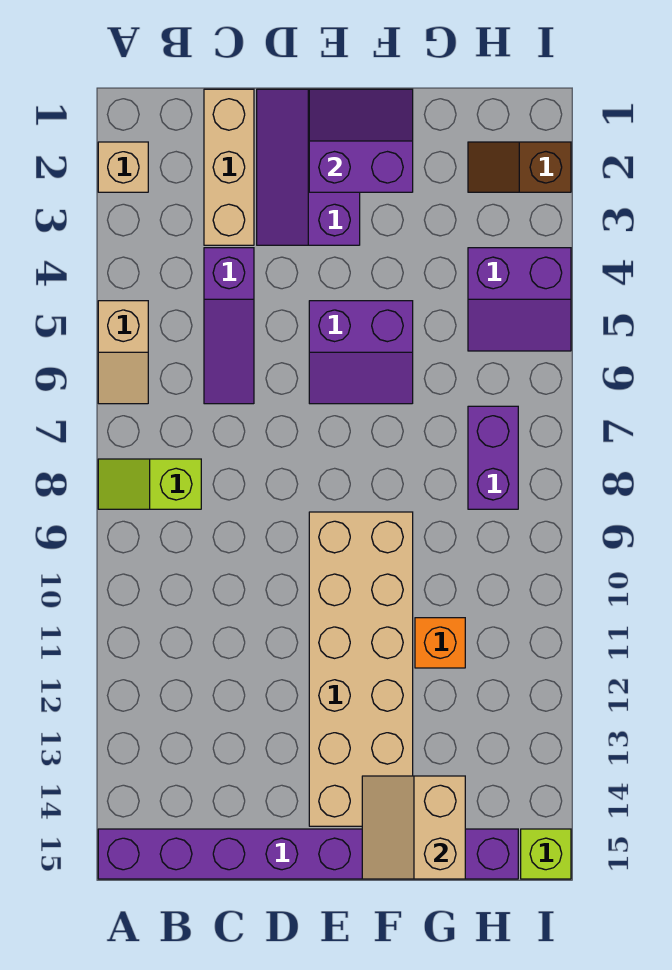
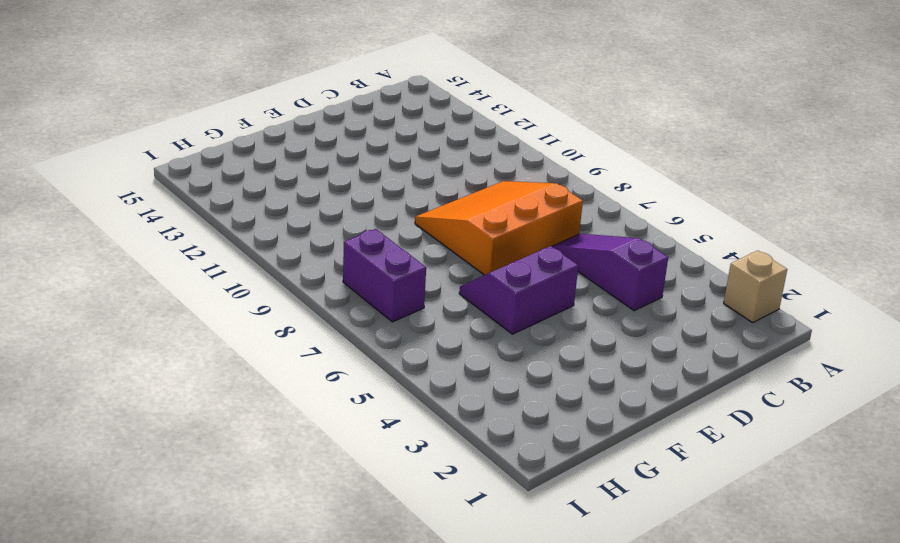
orange 3x3 slope [415,181,583,275] -> tan 2x6 brick [309,512,413,826]
none -> tan 1x2 slope [98,301,148,404]
none -> lime 1x2 slope [98,459,201,509]
none -> purple 1x8 brick [98,829,518,879]

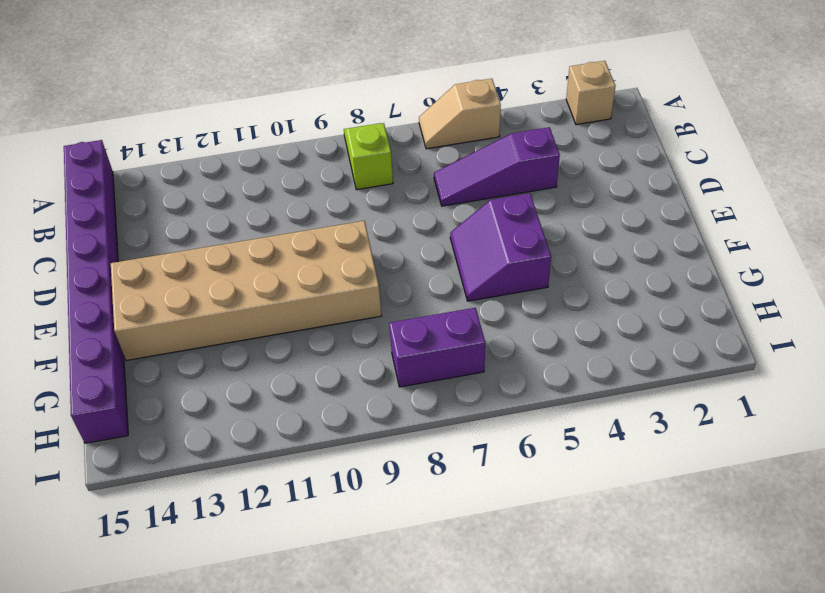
none -> tan 1x3 brick [204,89,254,245]
none -> purple 2x3 slope [257,89,360,245]
none -> orange 1x1 brick [415,618,465,668]

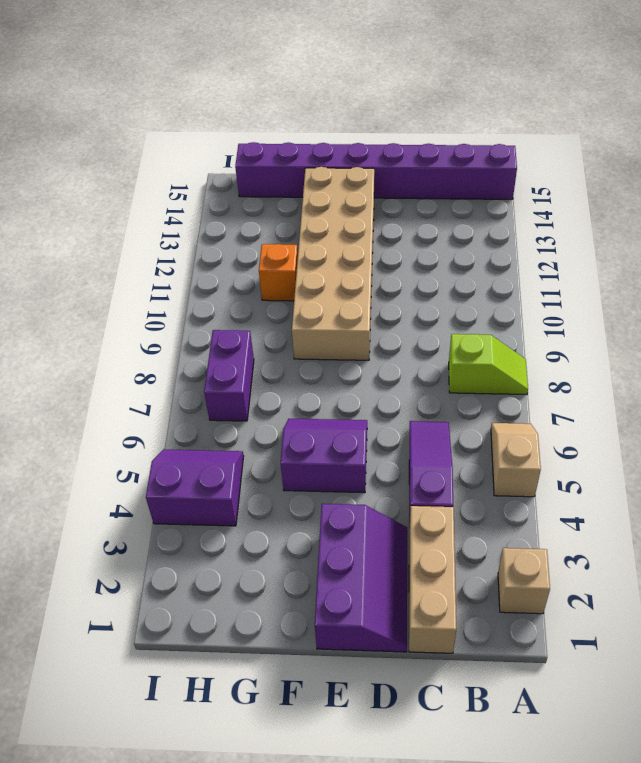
none -> brown 1x2 slope [468,142,571,192]
none -> lime 1x1 brick [521,829,571,879]
none -> purple 2x2 slope [309,89,413,192]

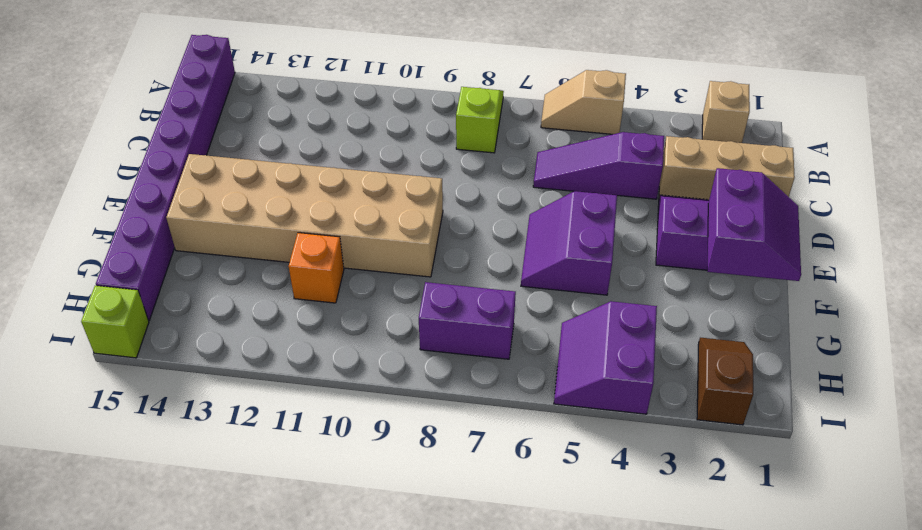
none -> tan 2x2 slope [362,776,465,879]

